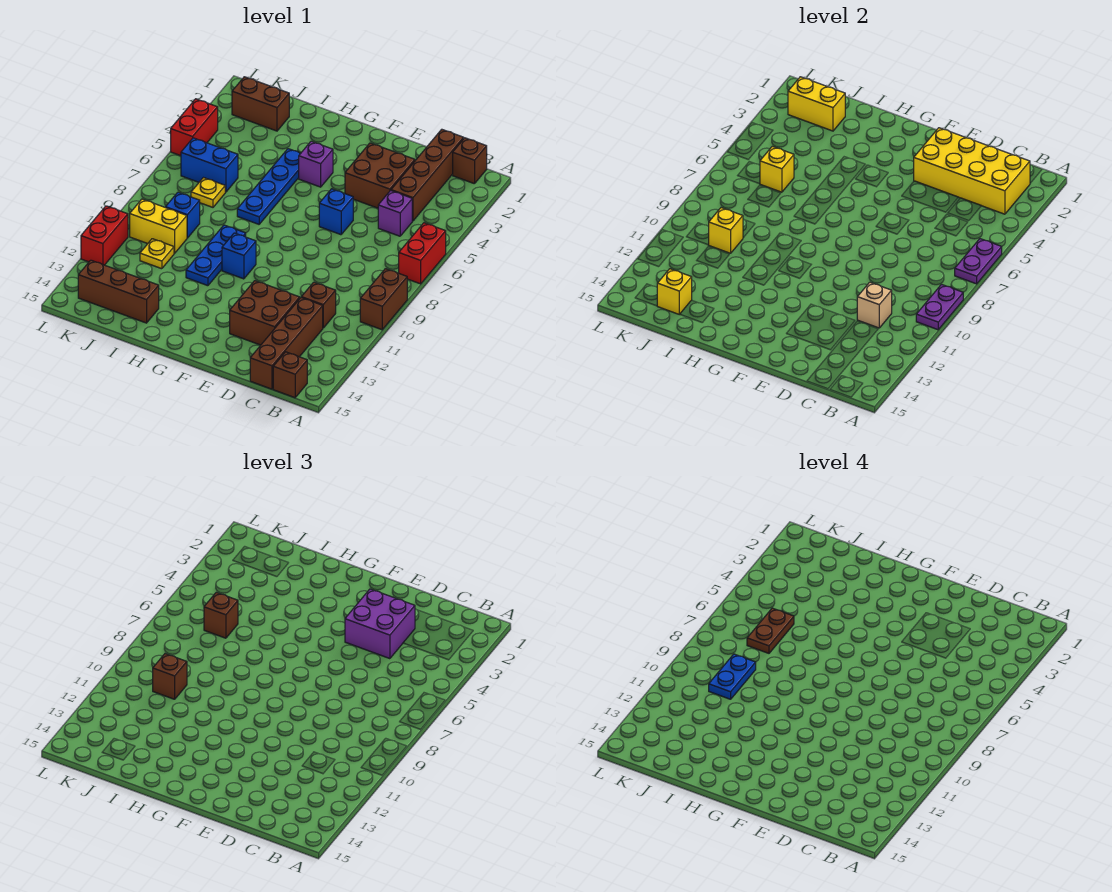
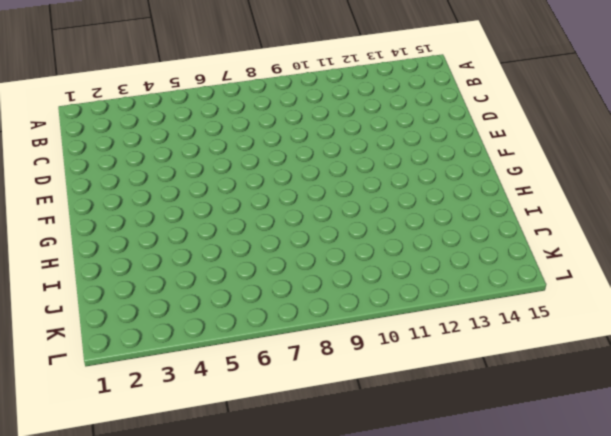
none -> red 1x2 brick [399,223,446,284]
none -> brown 1x2 brick [360,269,407,330]
none -> brown 1x1 brick [453,138,487,184]
none -> brown 1x1 brick [273,352,307,398]

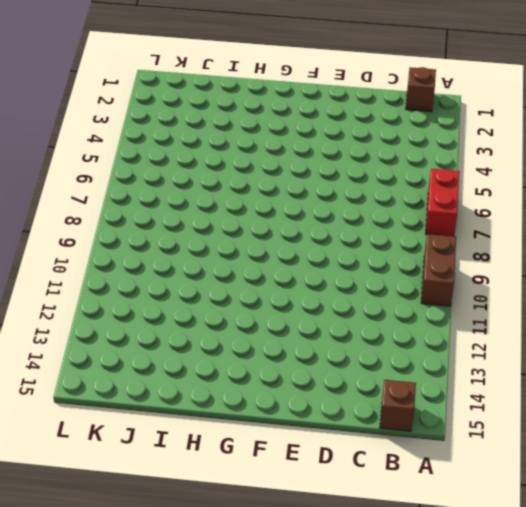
none -> brown 1x4 brick [391,129,464,221]
none -> purple 1x1 brick [378,191,412,236]
none -> brown 1x1 brick [301,282,336,328]
none -> brown 1x4 brick [250,298,323,389]

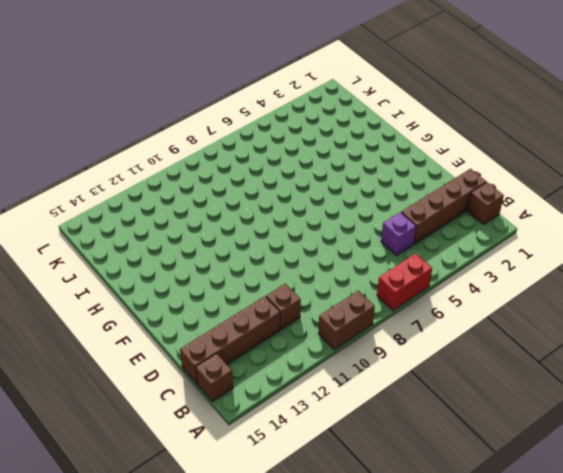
none -> brown 2x2 brick [345,143,415,208]
none -> brown 2x2 brick [230,281,300,345]
none -> blue 1x1 brick [319,189,353,235]
none -> purple 1x1 brick [299,141,333,187]

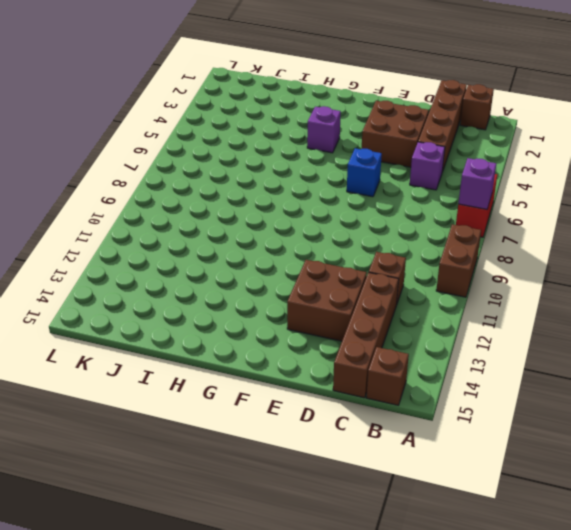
purple 1x1 brick [458,158,496,209] -> purple 1x2 plate [955,239,1002,284]
none -> blue 1x1 brick [222,233,256,279]
none -> blue 1x4 plate [237,149,301,224]
none -> blue 1x3 plate [186,225,246,286]
none -> brown 1x3 brick [78,260,159,323]

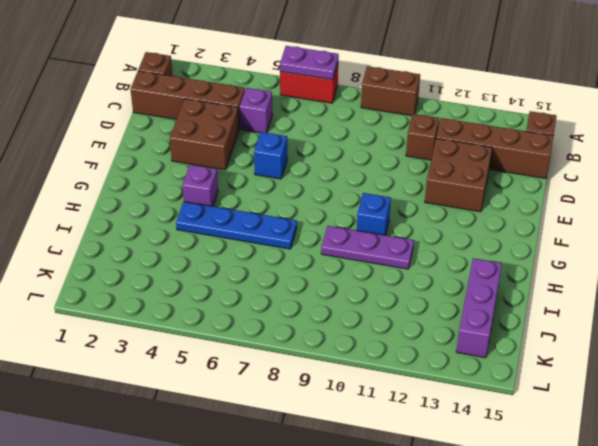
purple 1x3 plate [321,226,414,269] -> blue 1x3 plate [186,225,246,286]
purple 1x3 brick [456,258,502,358] -> brown 1x3 brick [78,260,159,323]
none -> brown 1x2 brick [232,77,289,131]
none -> blue 1x2 brick [181,138,238,192]
none -> yellow 1x1 plate [191,178,225,207]
none -> blue 1x1 brick [166,192,200,238]

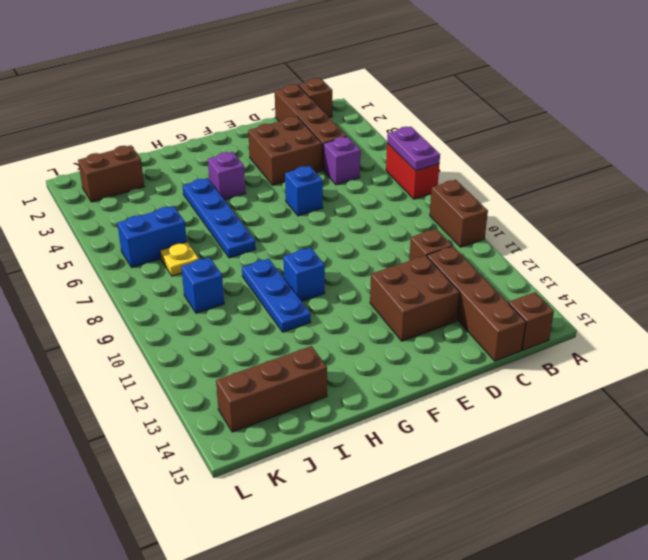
none -> yellow 1x2 brick [130,199,187,253]
none -> yellow 1x1 plate [140,239,174,269]
none -> red 1x2 brick [171,99,218,156]
none -> red 1x2 brick [81,206,128,265]

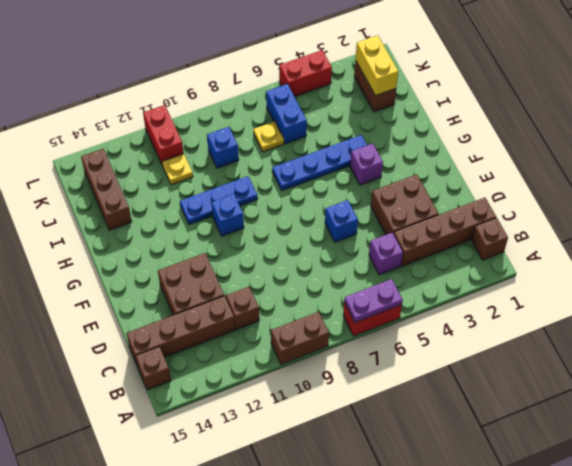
red 1x2 brick [143,105,184,164] -> red 1x2 brick turned to [81,206,128,265]
none -> yellow 1x2 brick [130,199,187,253]
none -> purple 1x2 plate [916,284,963,330]
none -> yellow 2x4 brick [914,128,1030,214]
none -> tan 1x1 brick [857,282,892,328]

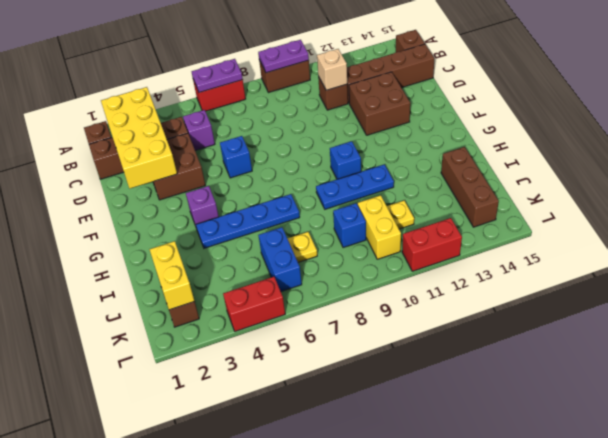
none -> yellow 1x1 brick [760,146,794,192]
none -> yellow 1x1 brick [709,208,743,253]
none -> yellow 1x1 brick [657,269,692,314]
none -> purple 2x2 brick [345,589,415,659]

